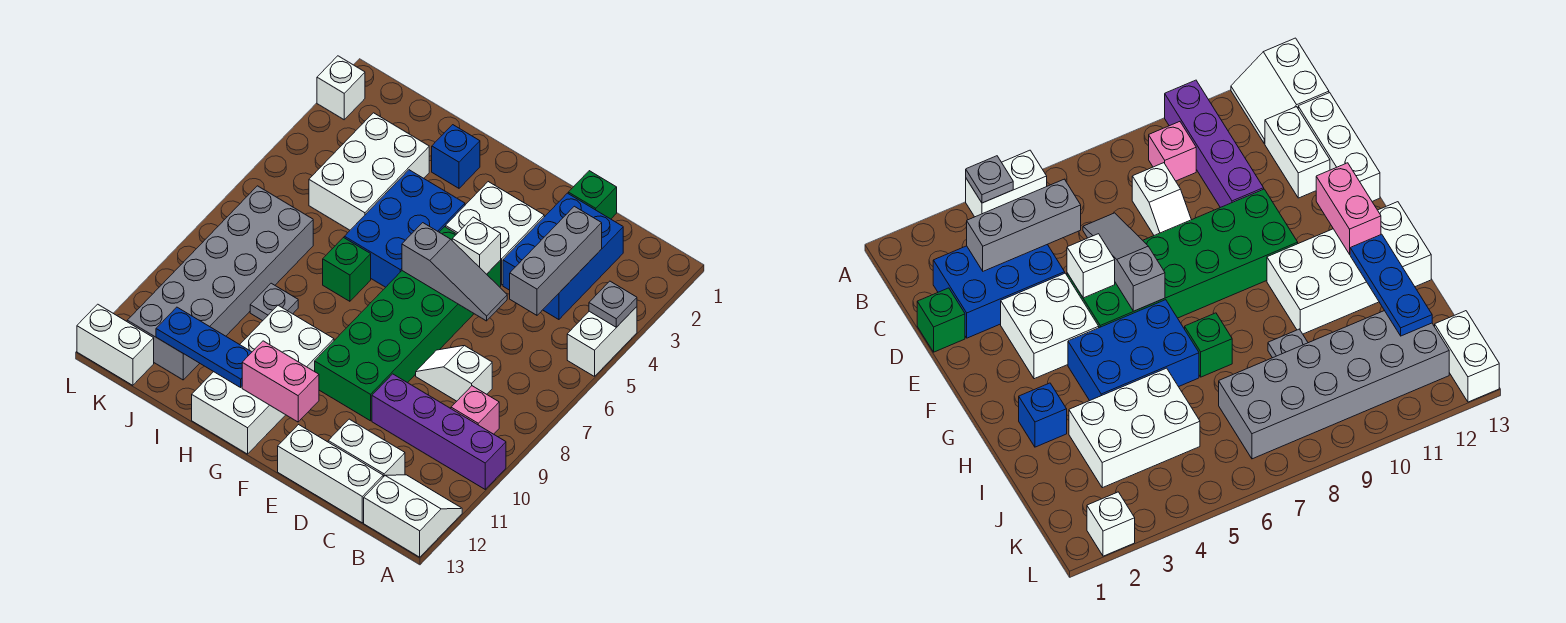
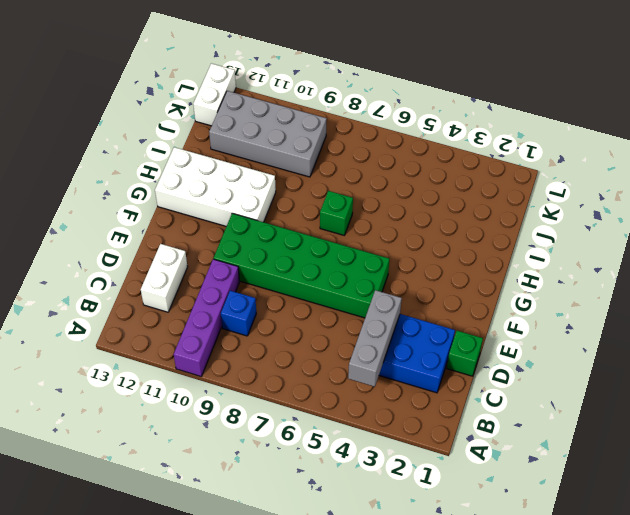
grey 1x3 brick [348,290,402,387] -> grey 1x3 brick turned to [510,206,602,315]
blue 1x1 brick [221,291,256,336] -> blue 1x1 brick moved to [432,125,480,188]
grey 2x4 brick [209,91,327,177] -> grey 2x6 brick [127,186,313,380]
none -> white 1x2 brick [567,307,637,377]
none -> white 2x2 slope [364,475,462,557]
none -> pink 1x1 brick [451,386,499,434]

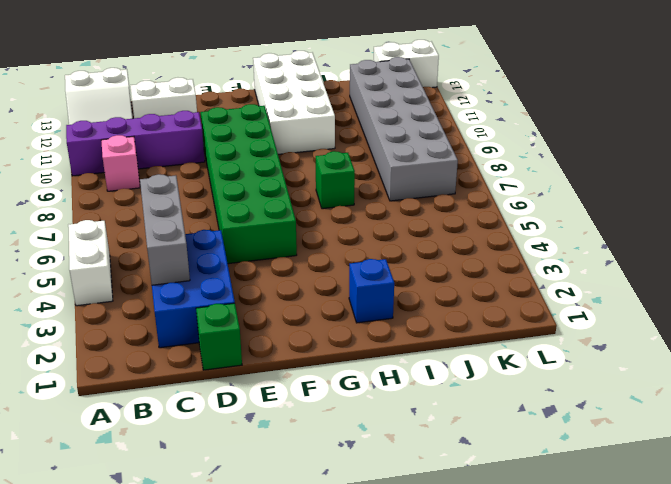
none -> white 1x2 slope [416,346,492,401]
none -> white 1x3 brick [278,425,383,523]
none -> white 2x2 brick [446,182,544,285]

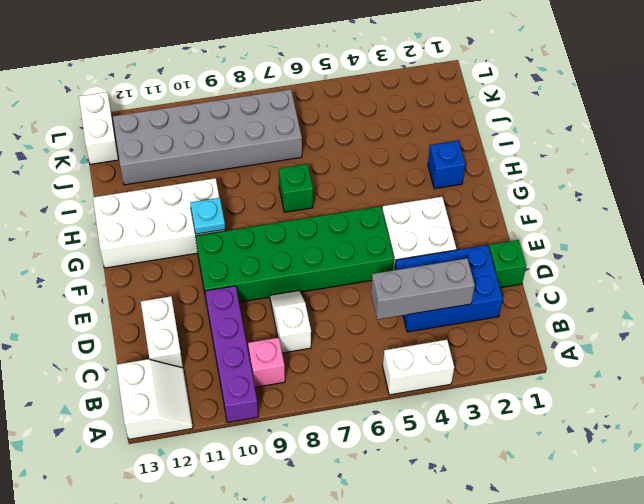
cyan 1x1 plate [190,198,225,234] -> none
none -> white 1x3 brick [278,425,383,523]
none -> blue 2x3 brick [344,170,465,287]
none -> white 2x3 brick [309,113,429,230]

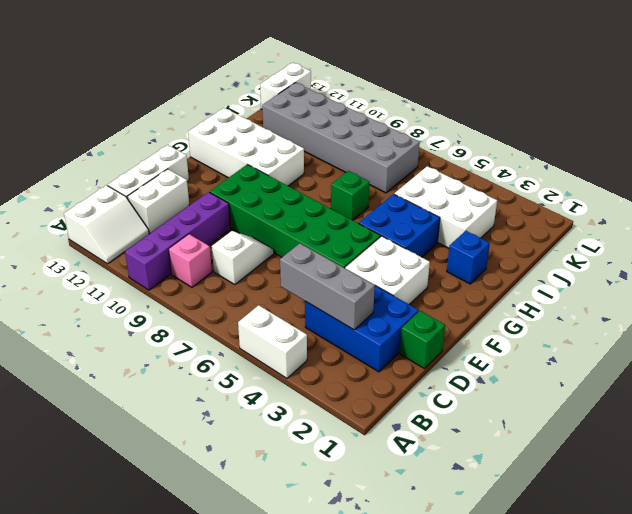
blue 2x2 brick [359,194,440,257] -> blue 2x3 brick [344,170,465,287]
none -> grey 1x1 plate [250,283,298,321]
none -> white 1x1 brick [317,56,365,120]
none -> grey 1x1 plate [589,281,637,327]

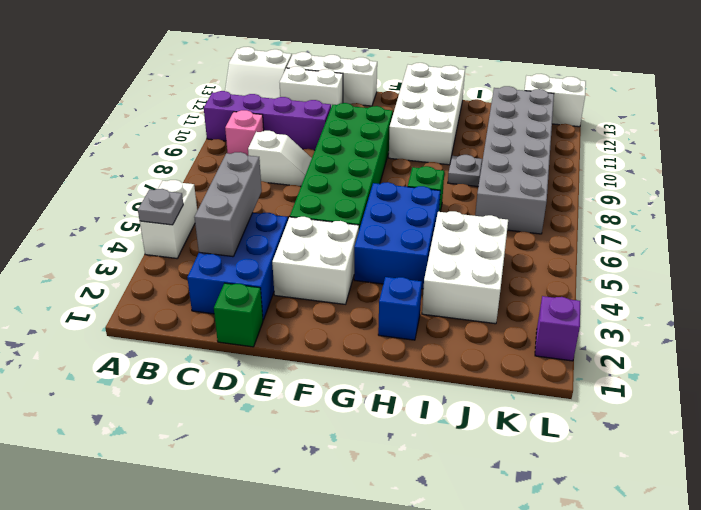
purple 1x1 brick [535,296,580,361] -> white 1x1 brick [317,56,365,120]
none -> grey 1x3 slope [402,223,507,321]
none -> white 1x1 brick [452,217,501,274]
none -> pink 1x2 brick [242,341,319,422]

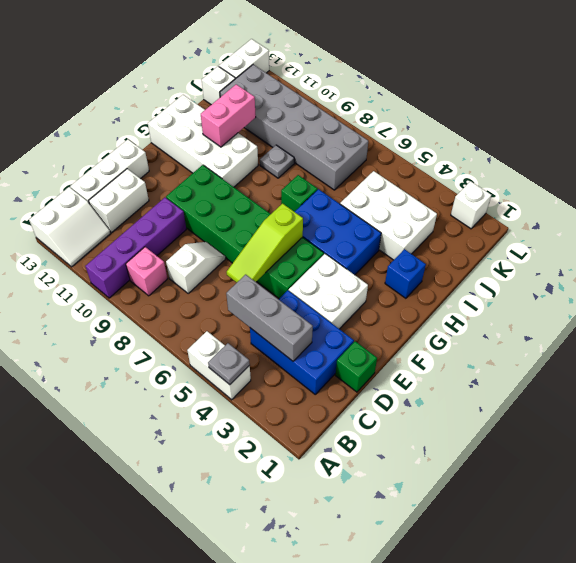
lime 1x3 slope [227,204,303,283] -> grey 1x3 slope [402,223,507,321]
pink 1x2 brick [201,84,256,147] -> pink 1x2 brick moved to [242,341,319,422]
white 1x1 brick [202,66,235,105] -> white 1x1 brick moved to [452,217,501,274]
none -> blue 1x3 plate [156,307,252,387]

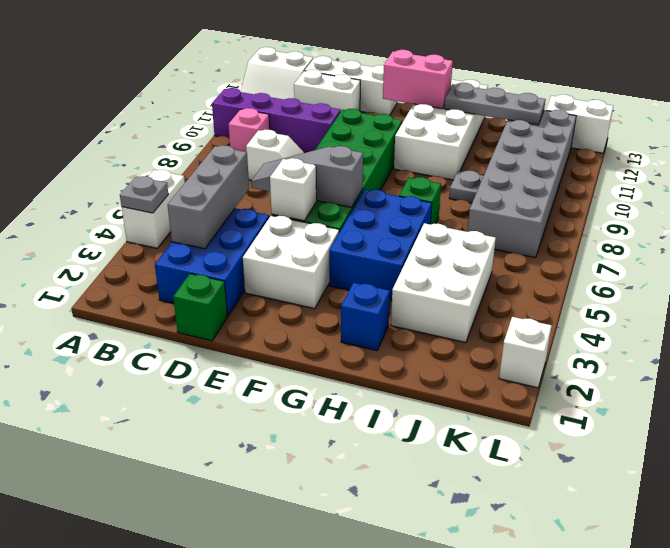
grey 1x3 plate [444,83,546,125] -> blue 1x3 plate [156,307,252,387]

